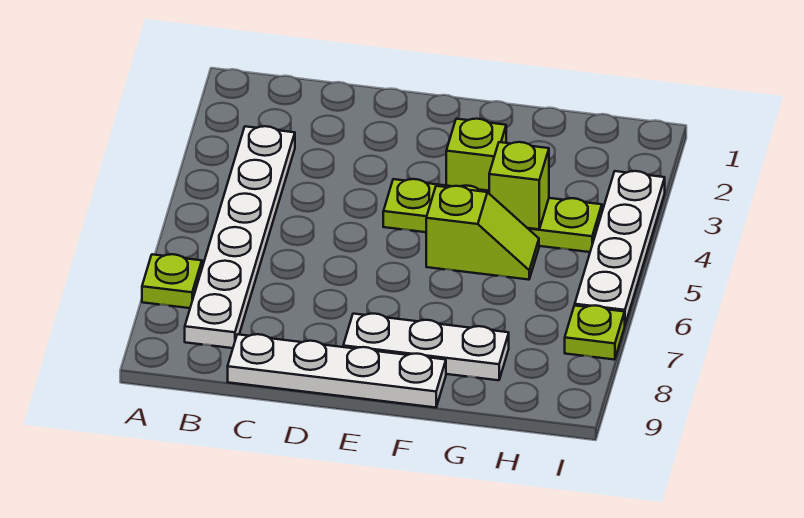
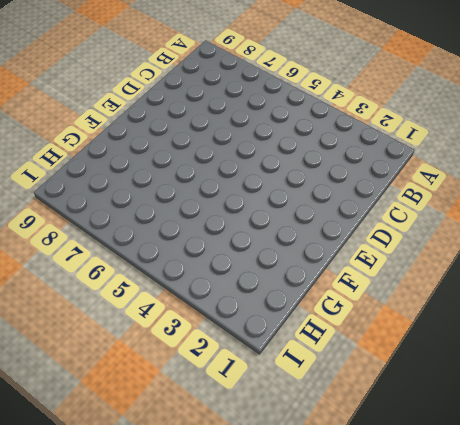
none -> lime 1x1 plate [142,254,202,308]
none -> white 1x6 plate [185,126,295,348]

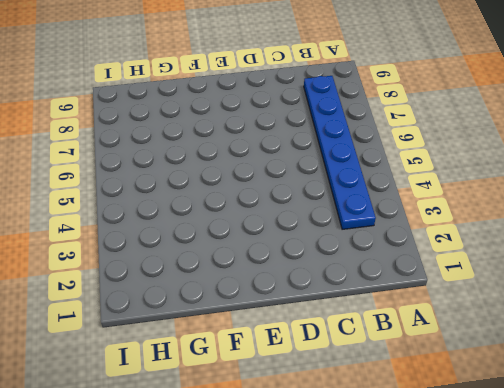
blue 1x6 plate [304,76,376,229] -> white 1x6 plate [185,126,295,348]
none -> lime 1x1 plate [142,254,202,308]
none -> white 1x4 plate [228,334,446,408]

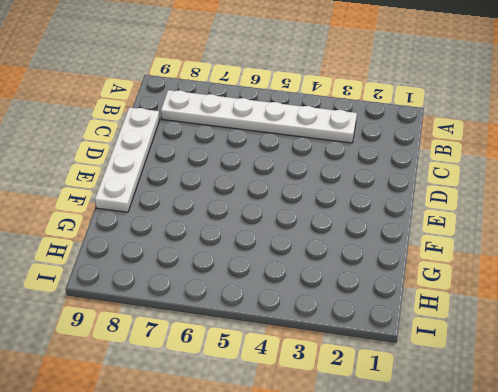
none -> lime 1x1 plate [142,254,202,308]
none -> lime 1x4 plate [383,179,602,252]

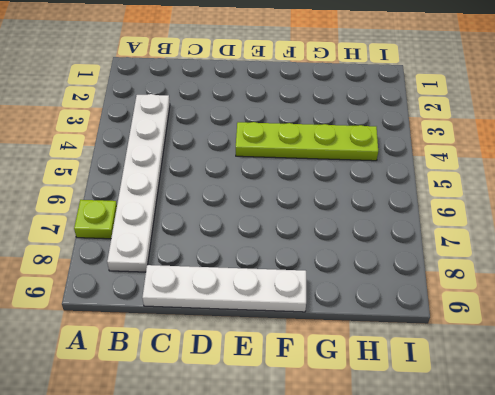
none -> white 1x3 plate [343,314,509,380]
none -> lime 1x1 brick [446,119,506,191]

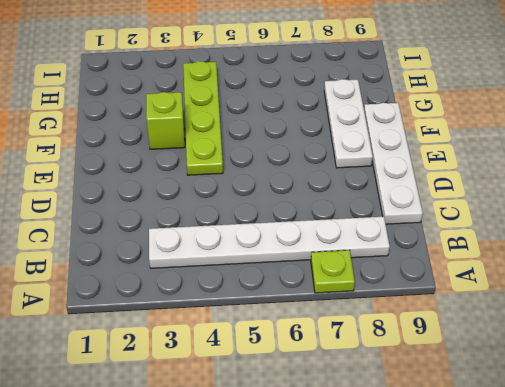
none -> lime 1x2 slope [426,186,539,280]
none -> white 1x4 plate [575,171,665,324]

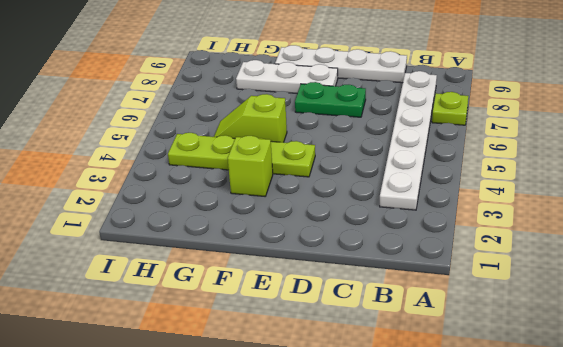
green 1x2 plate [295,82,366,117] -> none
none -> white 1x4 plate [575,171,665,324]
none -> lime 1x1 plate [565,305,625,360]

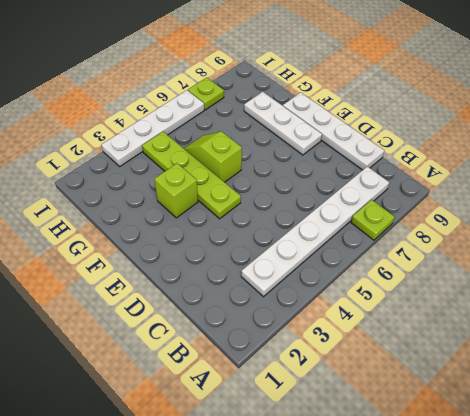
none -> lime 1x1 brick [489,142,549,229]

